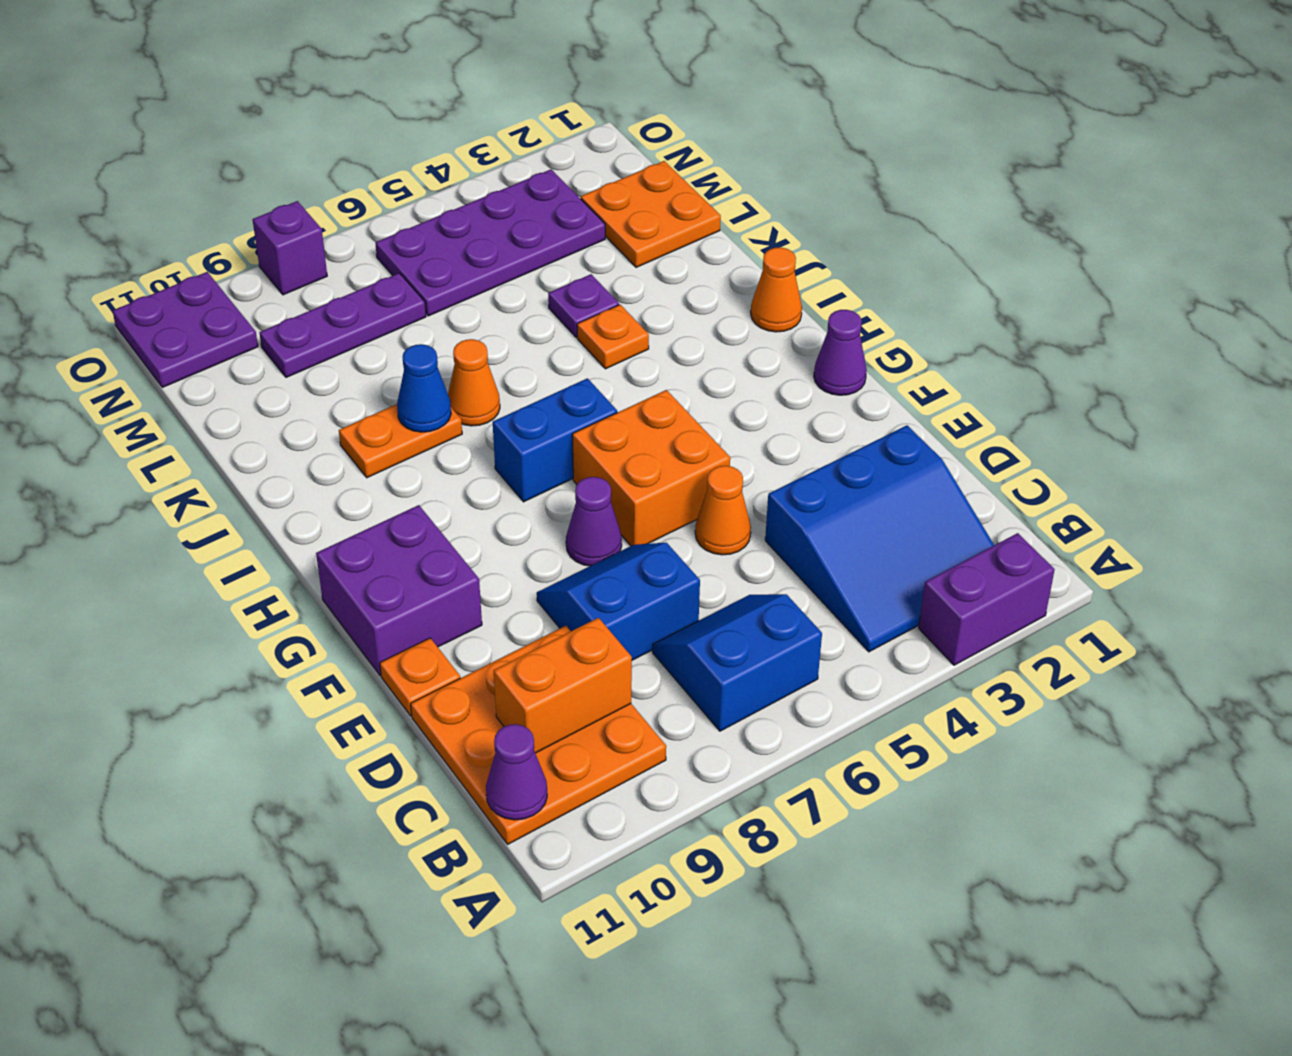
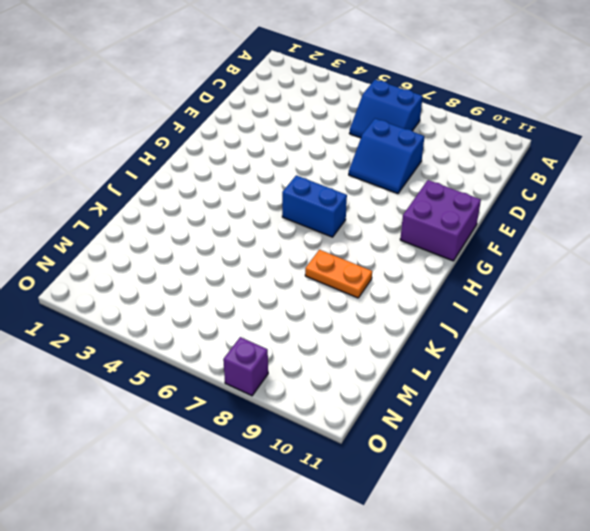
none -> purple 1x2 brick [919,533,1055,665]
none -> blue 3x3 slope [765,425,994,652]
none -> orange 3x3 plate [411,626,666,844]

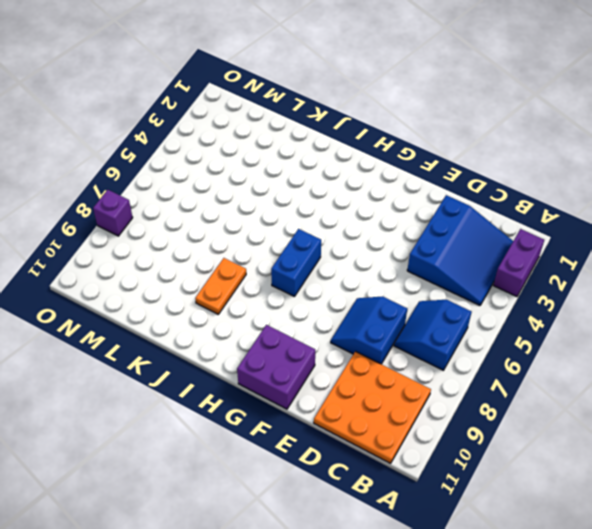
none -> orange 1x1 cone [695,466,751,555]
none -> orange 1x1 plate [380,638,460,716]
none -> orange 2x2 brick [572,390,730,546]

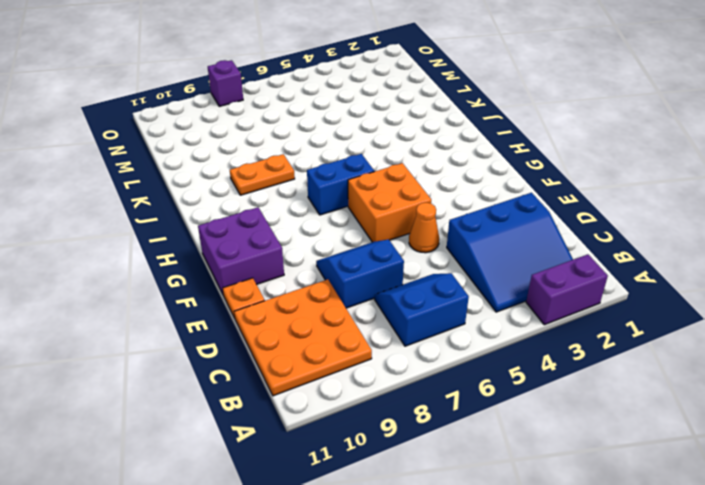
none -> purple 1x1 cone [566,477,622,566]
none -> purple 1x1 cone [814,310,867,395]
none -> orange 1x1 cone [751,248,802,332]

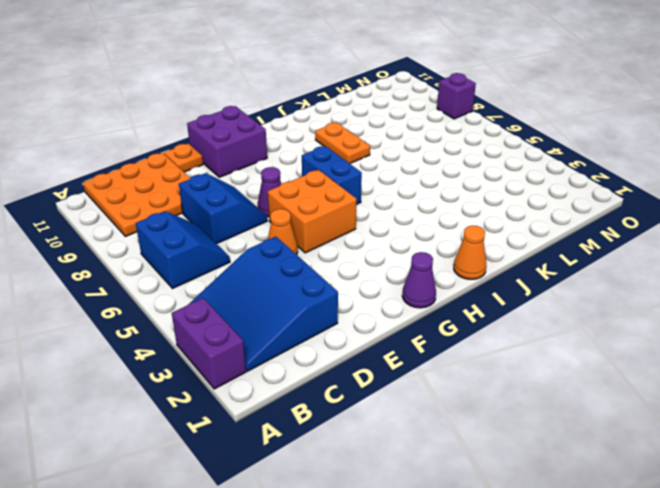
none -> orange 1x1 plate [577,305,649,369]
none -> orange 1x1 cone [448,339,500,426]
none -> purple 1x1 plate [548,274,619,337]

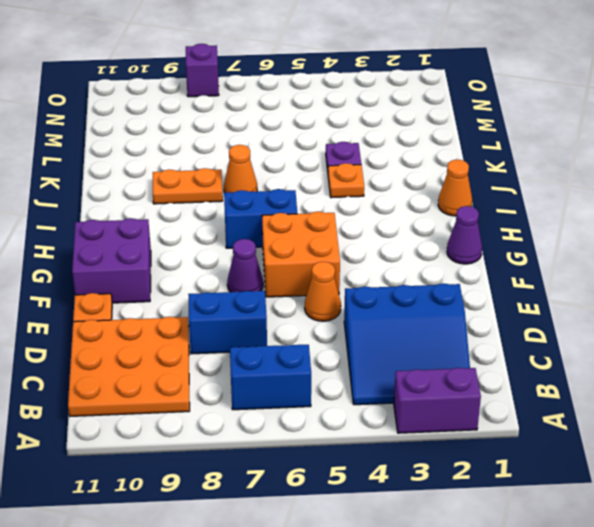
none -> orange 2x2 plate [581,161,721,267]
none -> purple 2x4 plate [375,169,605,316]
none -> purple 1x3 plate [259,273,426,377]

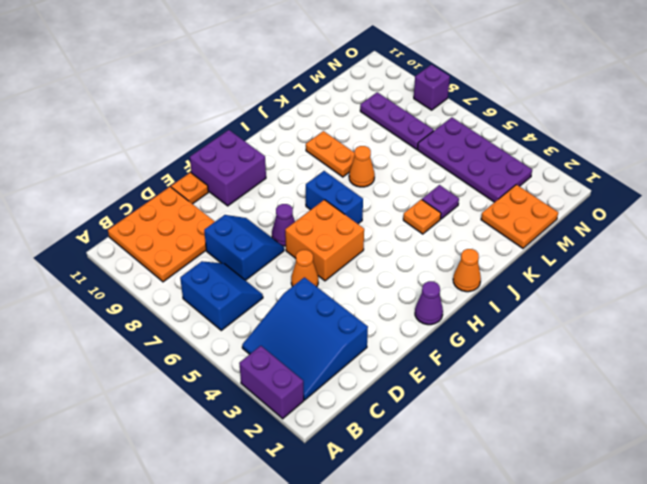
none -> purple 2x2 plate [113,272,258,387]
none -> purple 1x1 cone [486,724,547,820]
none -> orange 1x2 brick [494,618,632,753]

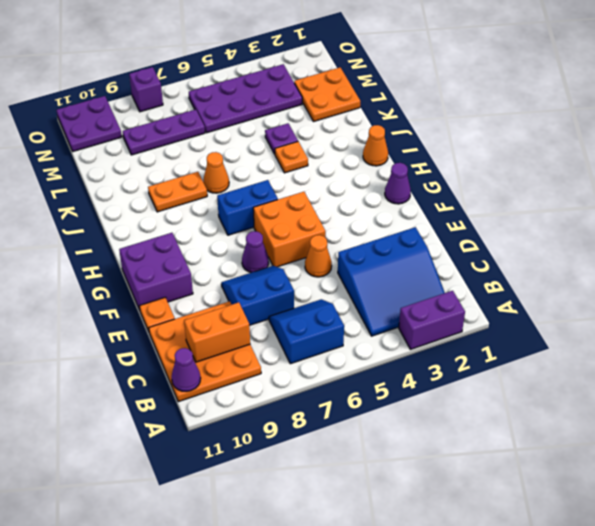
none -> blue 1x1 cone [397,344,451,432]

